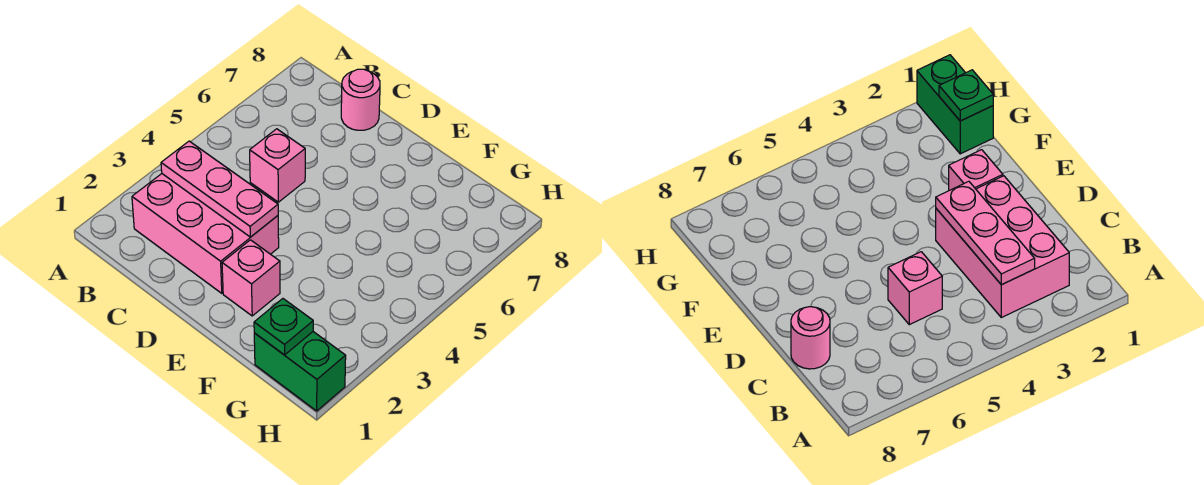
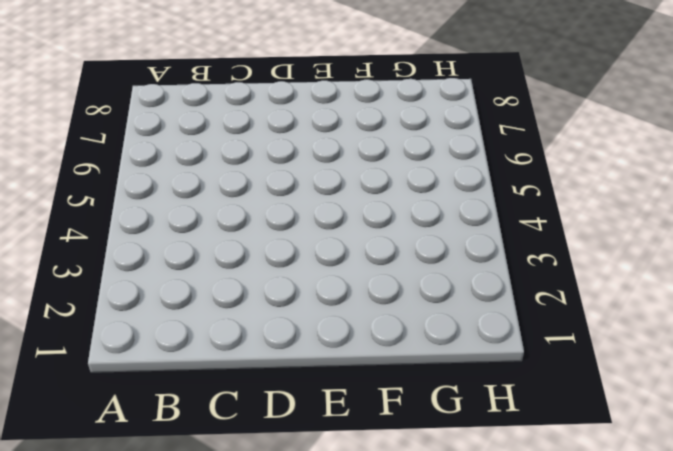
none -> pink 2x3 brick [132,174,279,293]
none -> pink 1x1 brick [250,129,305,202]

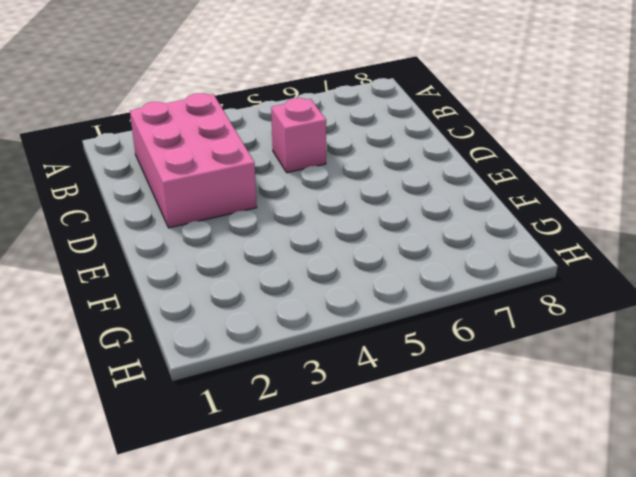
none -> pink 1x1 round brick [341,69,380,130]
none -> pink 1x1 brick [222,240,280,316]

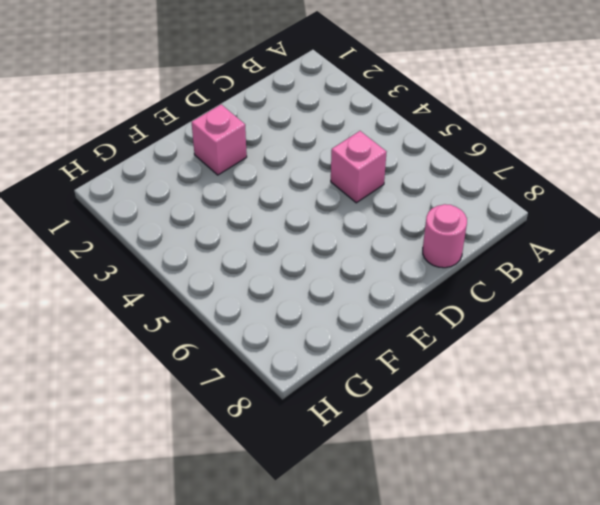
none -> pink 2x3 brick [132,174,279,293]
none -> green 1x2 brick [254,332,346,411]

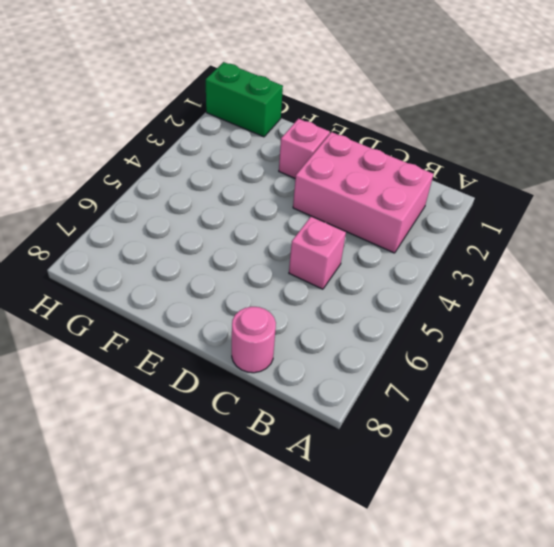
none -> pink 1x3 plate [161,141,278,237]
none -> green 1x1 plate [254,299,313,355]

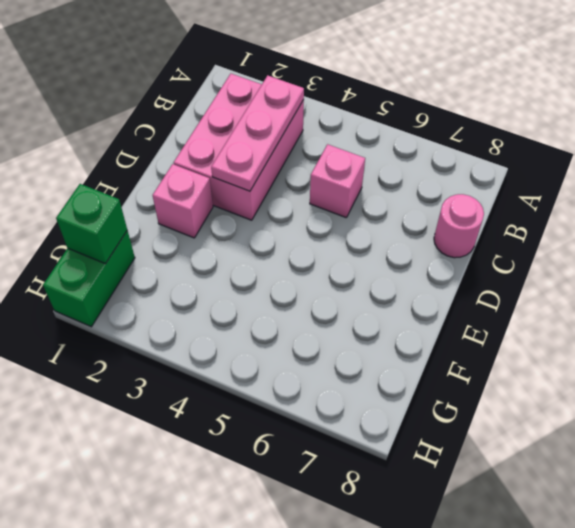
green 1x1 brick [56,184,127,264] -> green 1x1 plate [254,299,313,355]

